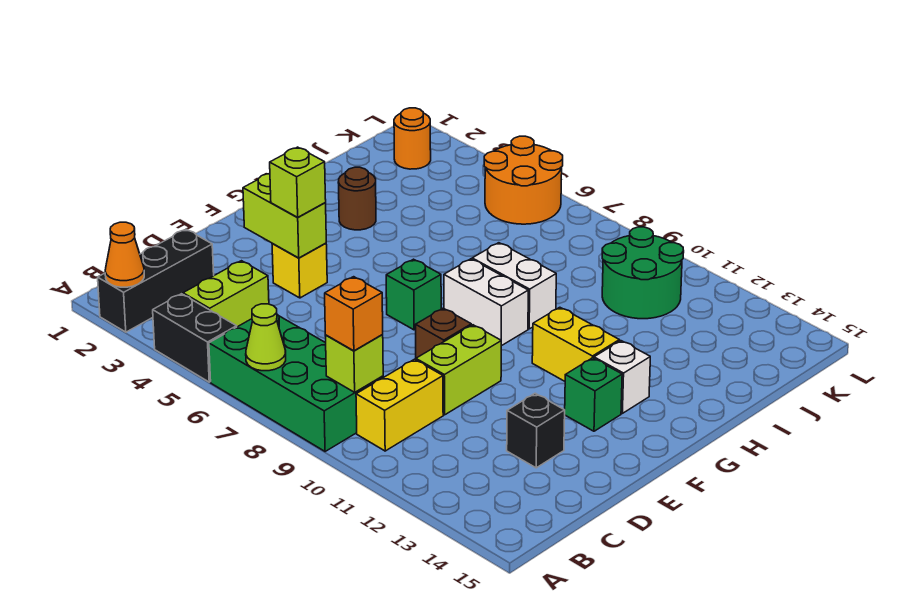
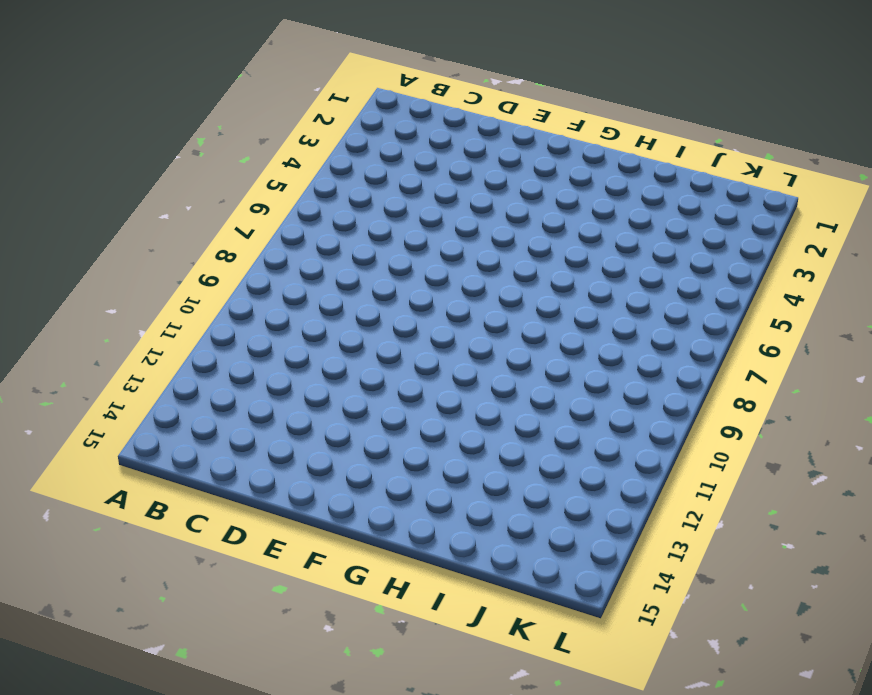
none -> black 1x3 brick [98,229,214,332]
none -> black 1x2 brick [153,294,237,382]
none -> green 2x4 brick [209,315,383,452]

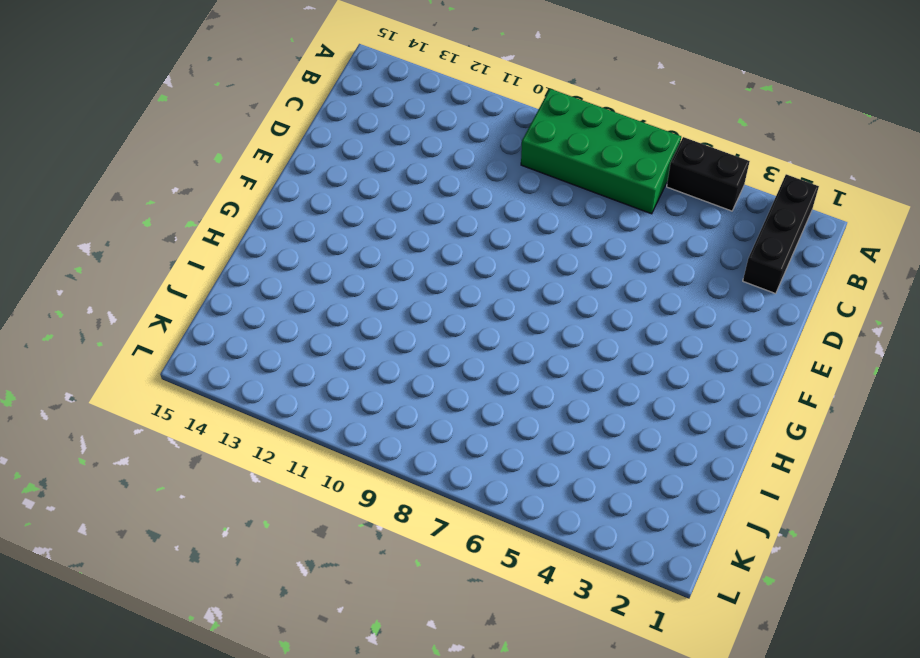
none -> lime 1x2 brick [183,261,269,327]
none -> yellow 1x2 brick [356,359,443,451]
none -> lime 1x2 brick [416,325,501,415]

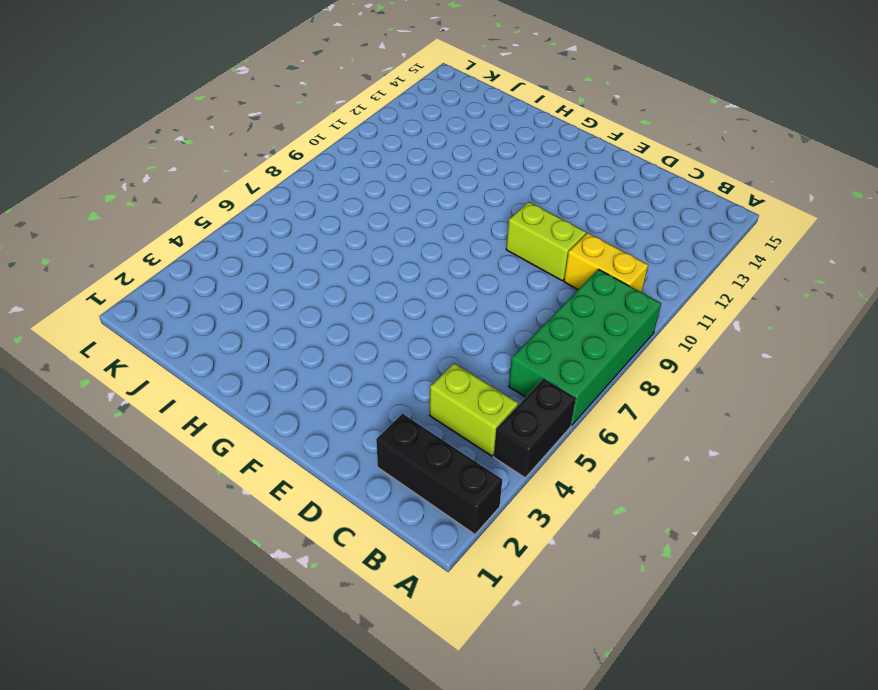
none -> black 1x1 brick [507,393,565,468]
none -> yellow 1x1 brick [272,243,327,298]
none -> brown 1x1 brick [416,308,471,358]

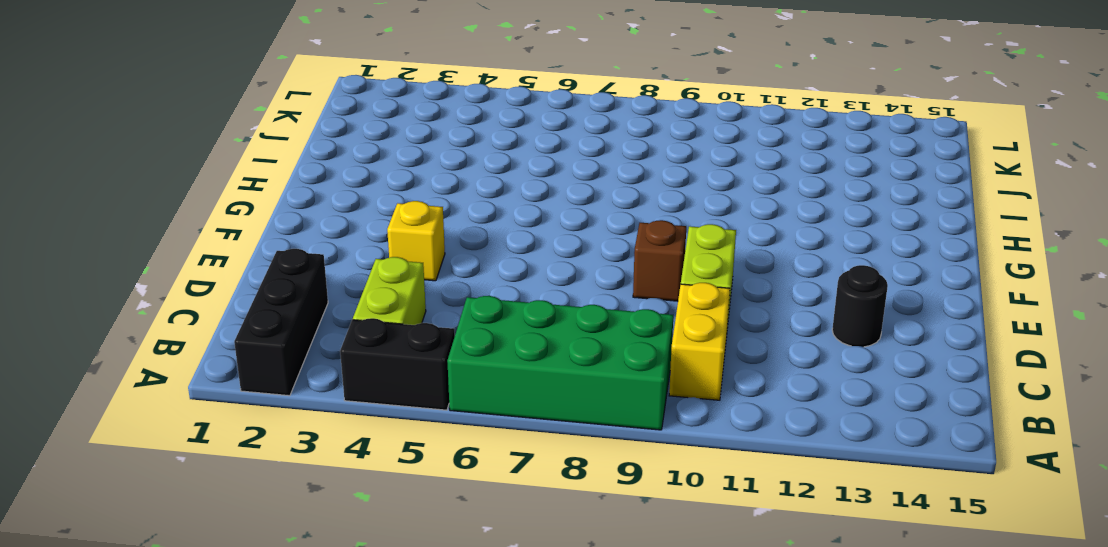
black 1x1 round brick [832,265,888,347] -> black 1x1 brick [507,393,565,468]
none -> green 1x1 brick [386,259,441,330]
none -> green 1x1 brick [565,358,622,431]
none -> white 1x2 brick [444,259,528,346]

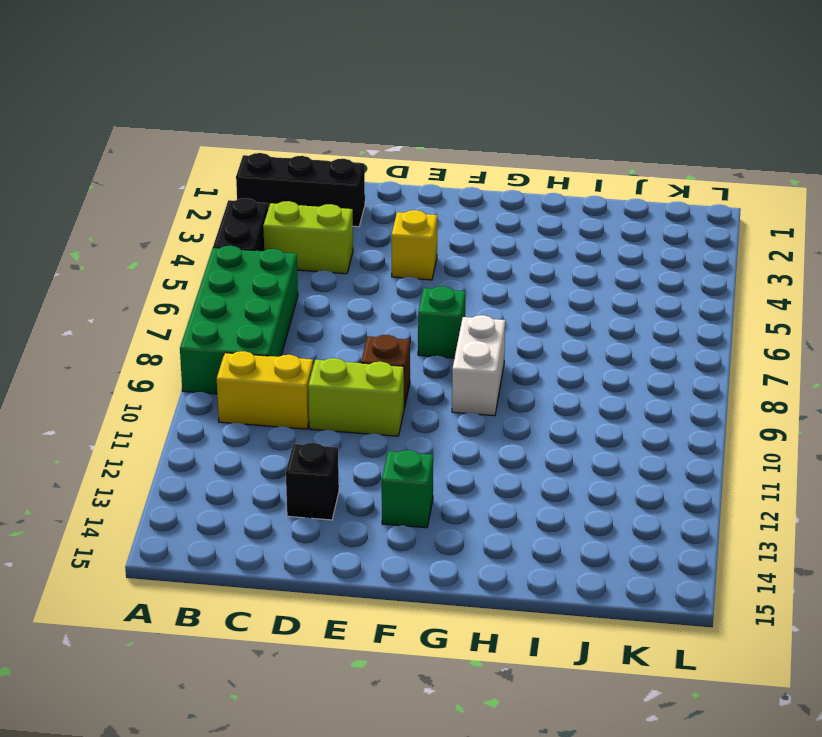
none -> yellow 1x2 brick [532,307,619,381]
none -> white 1x1 brick [594,341,650,413]
none -> brown 1x1 round brick [338,167,376,230]

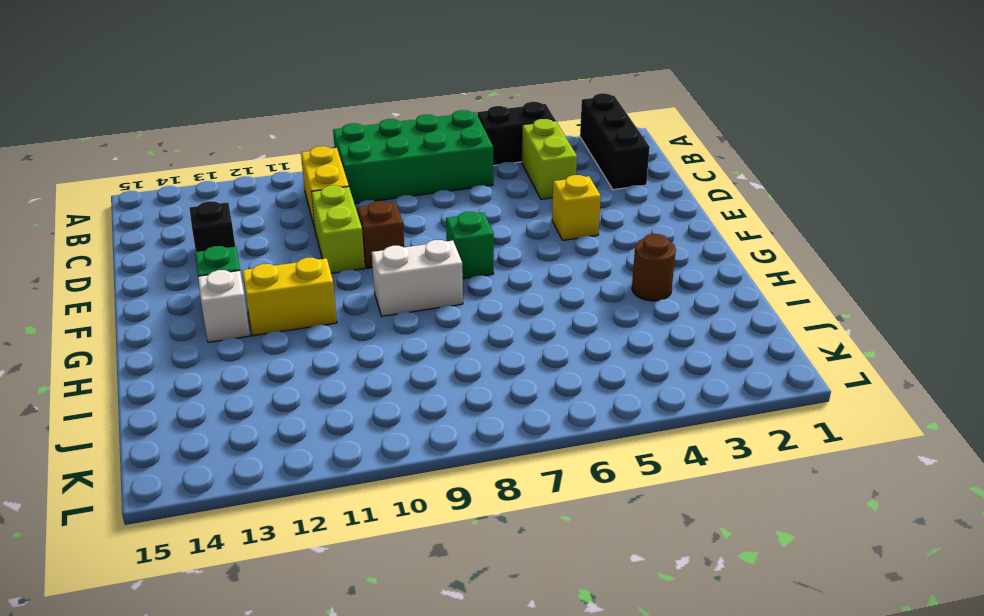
none -> white 1x2 brick [472,243,556,329]
none -> green 2x2 round brick [602,227,684,319]
none -> orange 1x1 round brick [394,108,431,169]

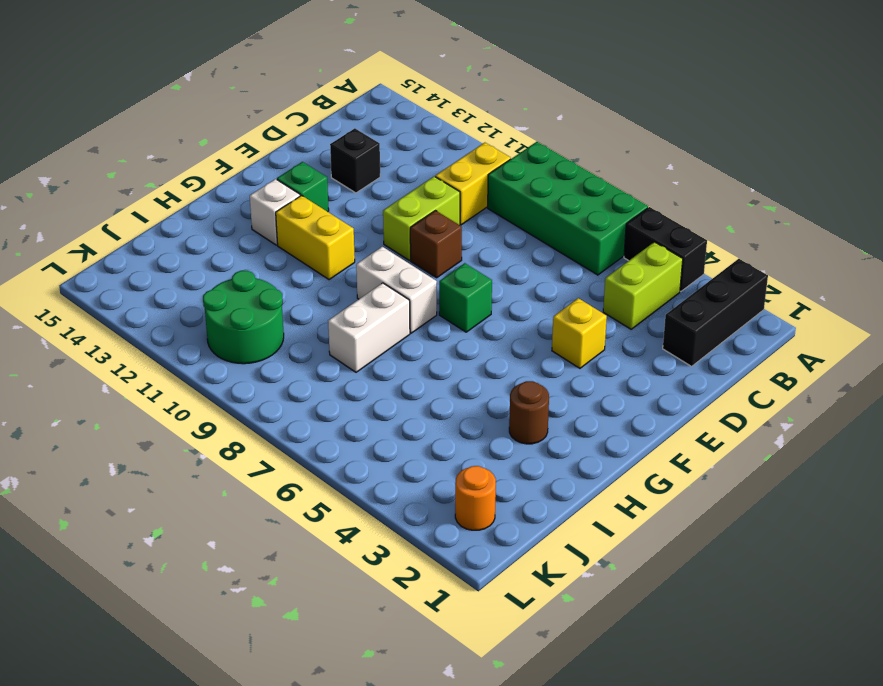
white 1x2 brick [328,283,410,372] -> white 1x2 brick turned to [472,243,556,329]
none -> orange 2x2 round brick [484,136,563,224]
none -> orange 1x1 cone [105,222,144,287]
none -> lime 1x1 cone [246,304,286,371]

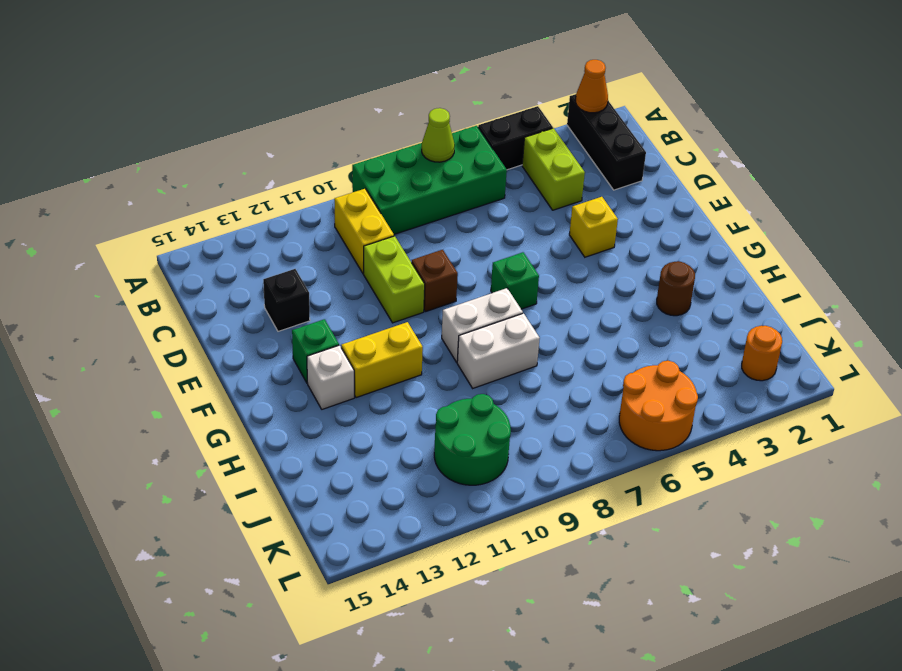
none -> lime 1x1 brick [325,335,383,392]
none -> lime 1x2 brick [243,173,326,258]
none -> orange 1x1 brick [325,277,383,351]

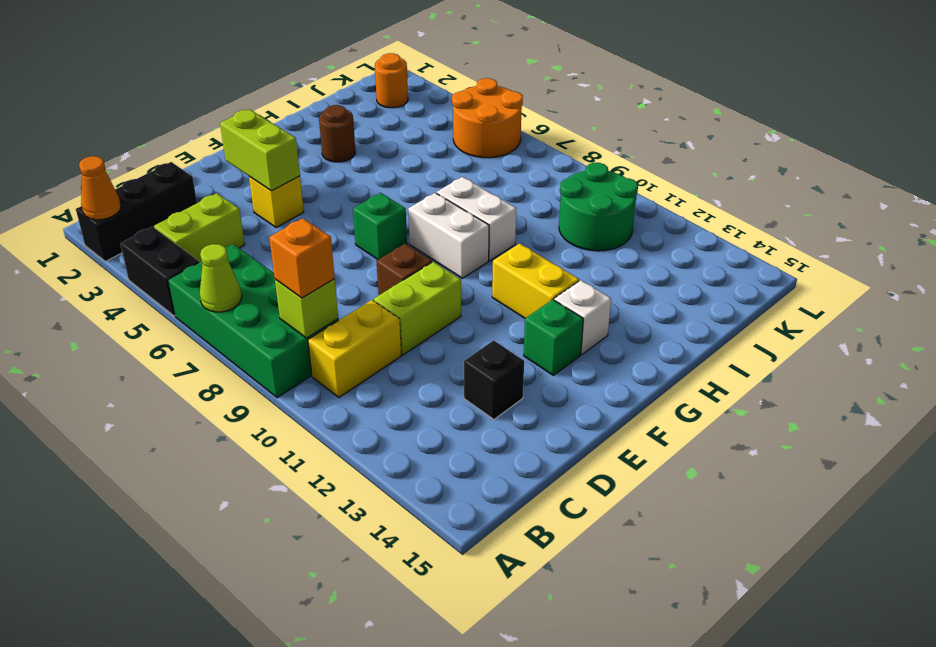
none -> lime 1x1 brick [270,147,326,217]

